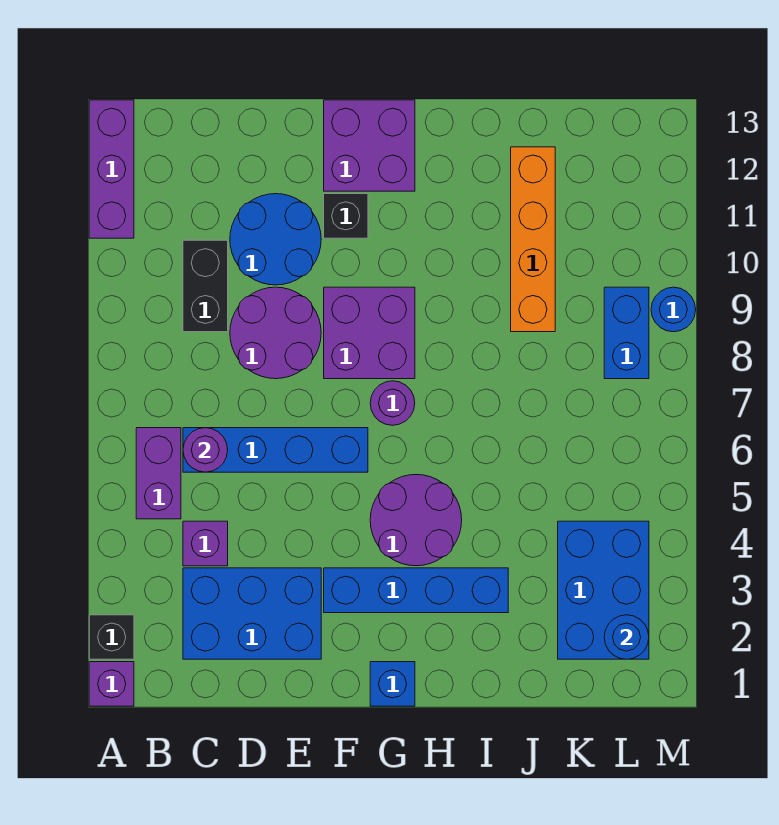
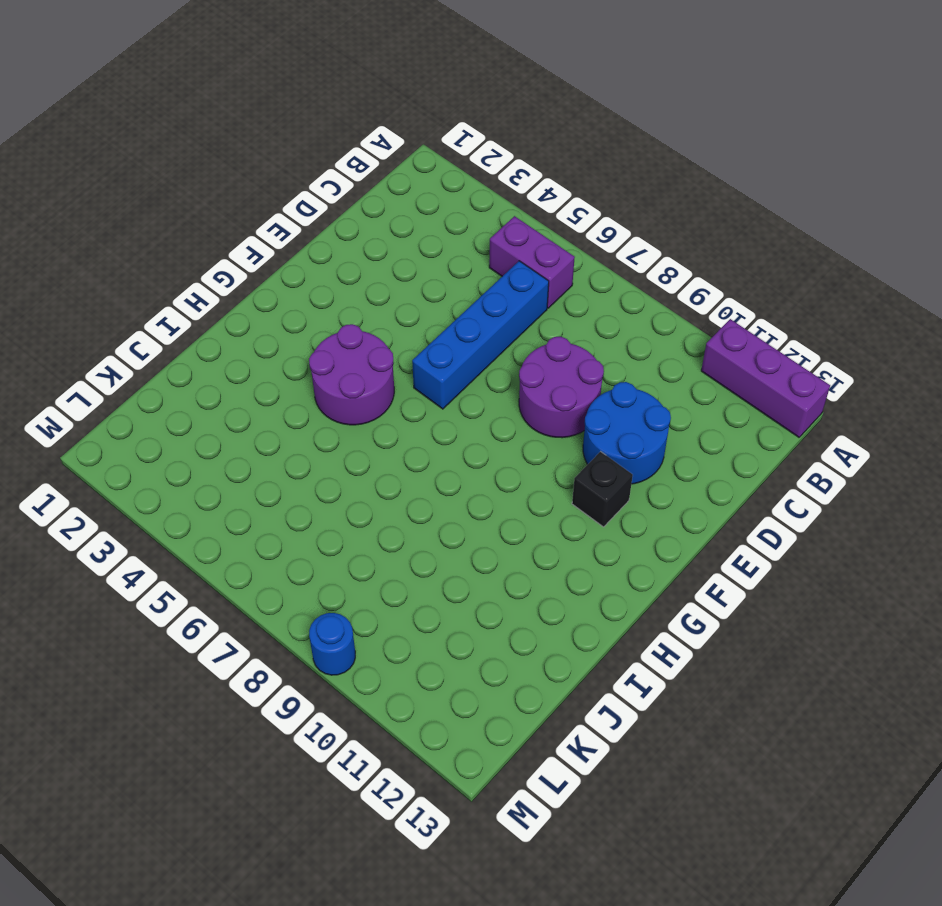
none -> purple 1x1 brick [89,662,134,706]
none -> black 1x1 brick [89,615,134,659]
none -> blue 2x3 brick [183,568,321,659]

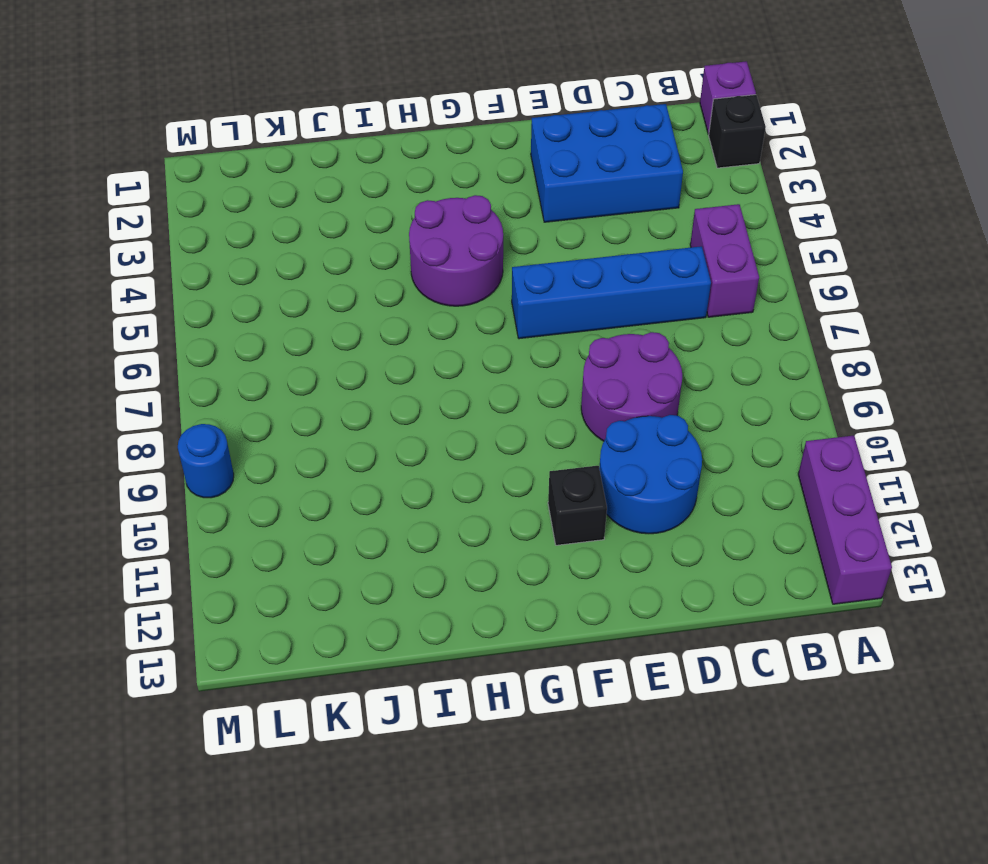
none -> purple 1x1 brick [183,521,228,566]
none -> black 1x2 brick [183,240,228,332]
none -> blue 1x4 brick [324,568,508,613]

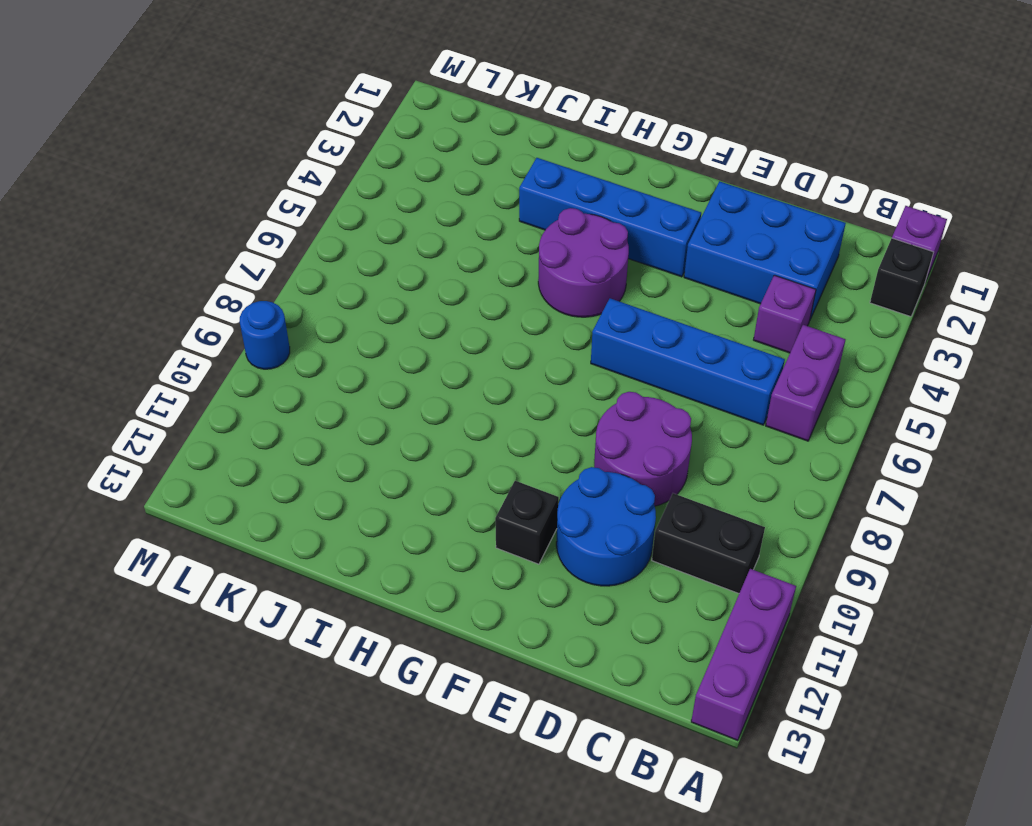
black 1x2 brick [652,493,765,593] -> black 1x2 brick turned to [183,240,228,332]
none -> purple 2x2 brick [324,287,415,379]
none -> purple 2x2 brick [324,100,415,191]
none -> blue 1x1 brick [370,662,415,706]

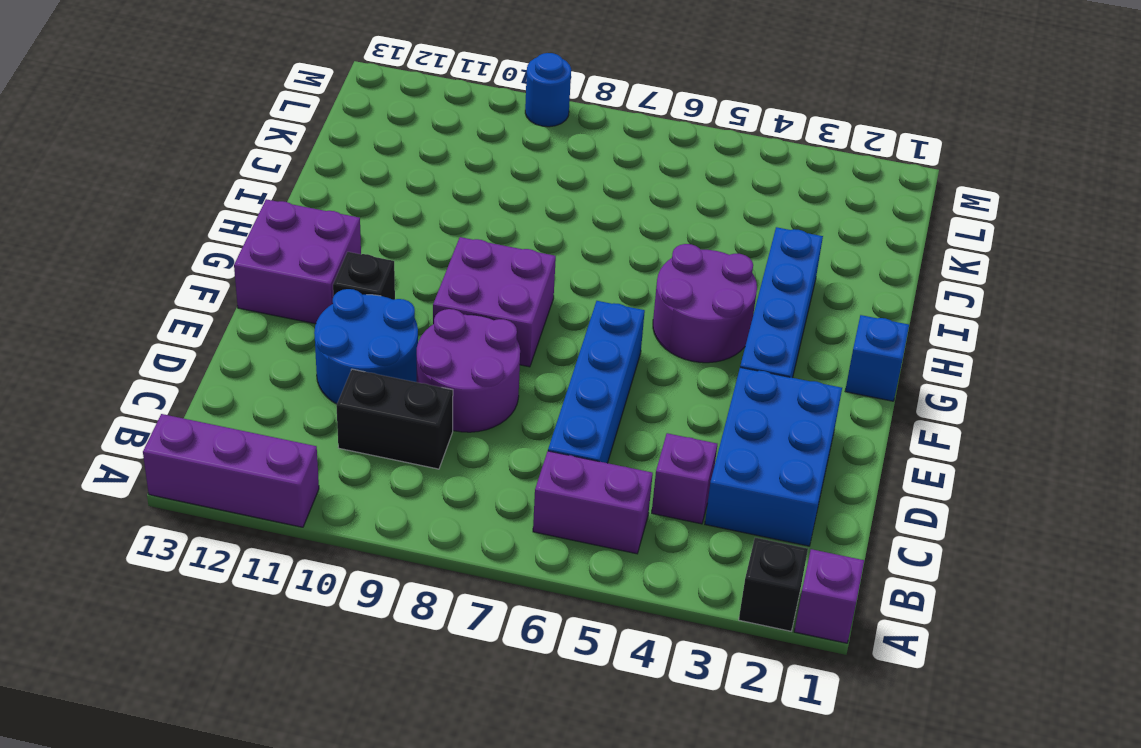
none -> purple 1x1 round brick [370,381,415,425]
none -> orange 1x4 brick [511,147,555,332]
none -> blue 2x3 brick [558,521,649,659]

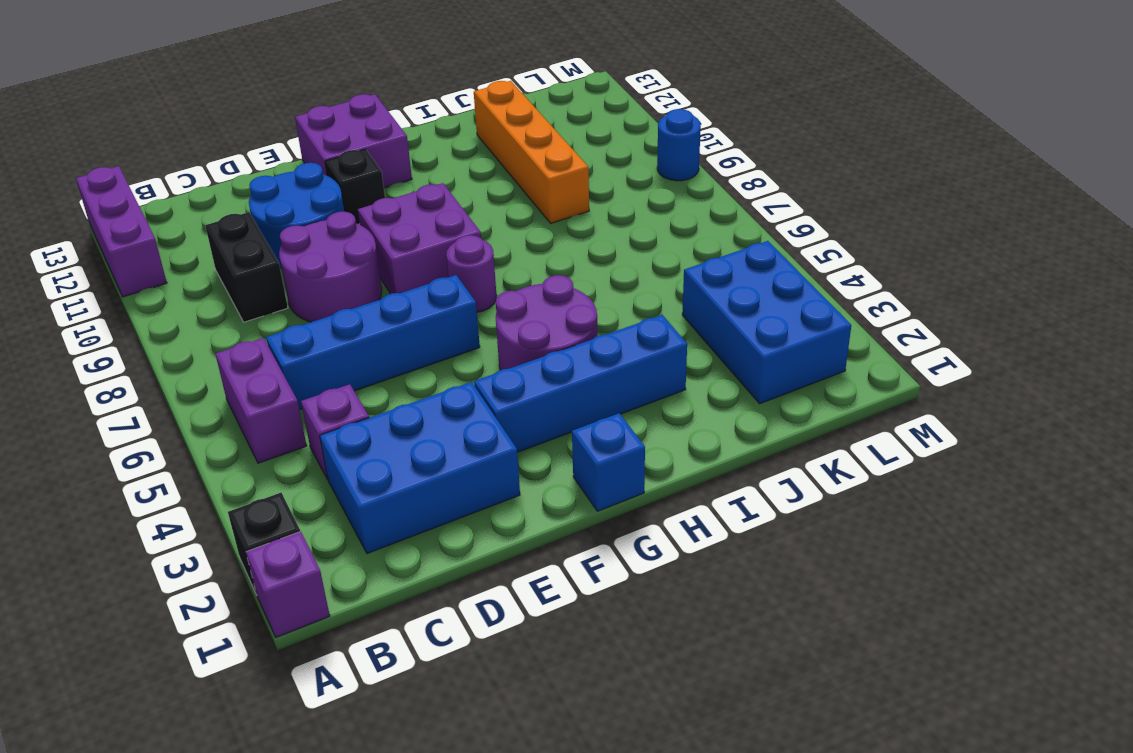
none -> blue 1x2 brick [604,287,649,379]
none -> purple 1x1 round brick [183,428,228,472]
none -> blue 1x1 round brick [604,615,649,659]

